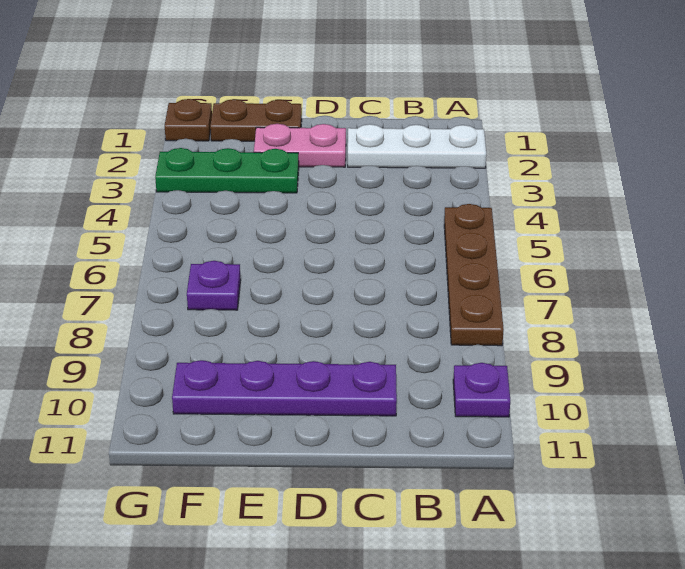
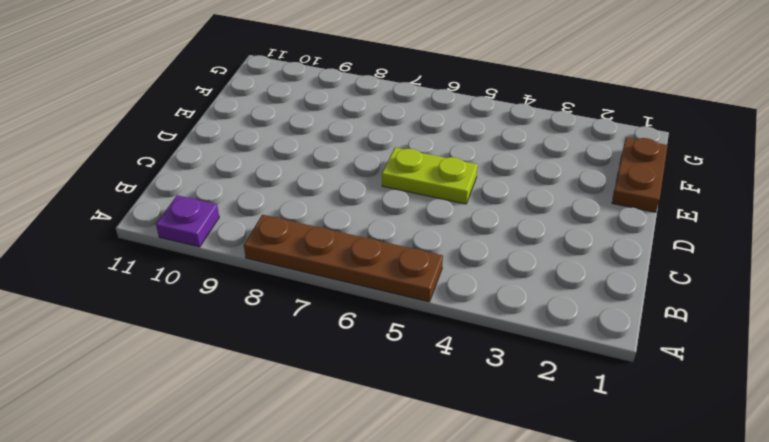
lime 1x2 plate [382,148,478,204] -> none
none -> white 1x3 plate [348,124,486,168]
none -> purple 1x4 plate [172,360,397,416]

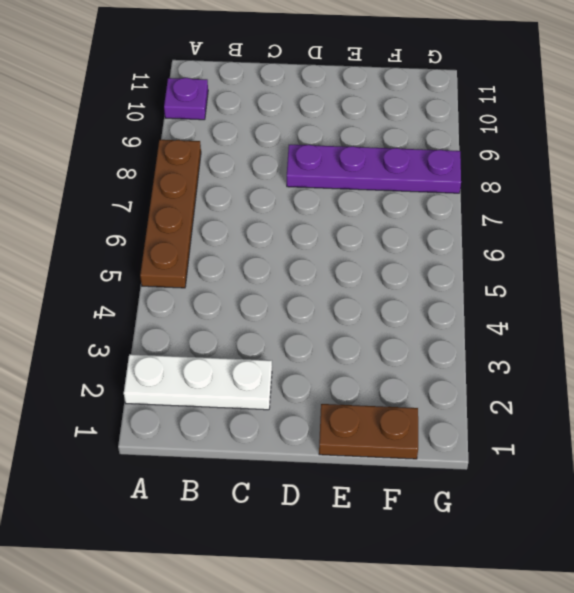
purple 1x4 plate [287,145,461,193] -> purple 1x4 plate moved to [172,360,397,416]
none -> pink 1x2 plate [254,124,346,167]
none -> green 1x3 plate [155,148,299,193]

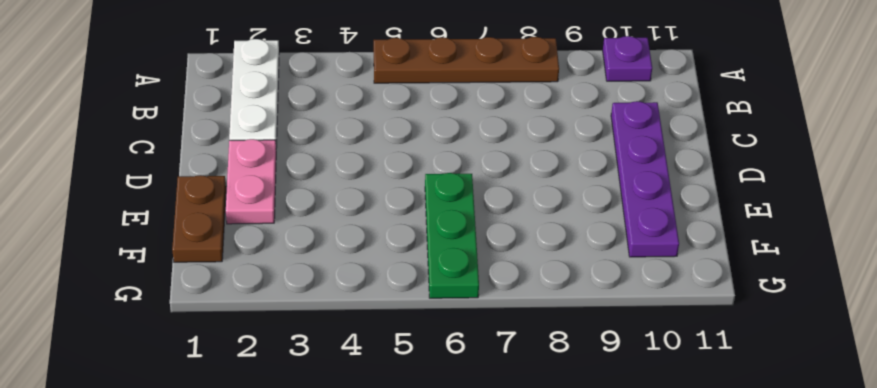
green 1x3 plate [425,173,479,298] -> green 1x3 plate moved to [155,148,299,193]
none -> purple 1x1 plate [187,261,241,310]
none -> brown 1x1 plate [165,99,212,141]

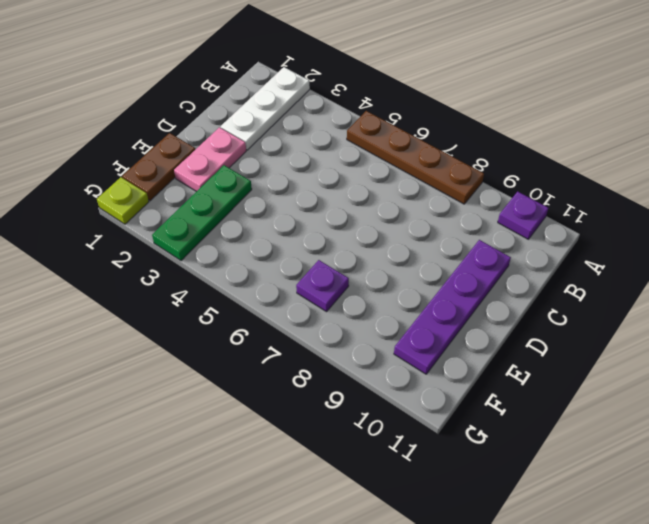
lime 1x1 plate [97,177,149,224] -> brown 1x1 plate [165,99,212,141]

